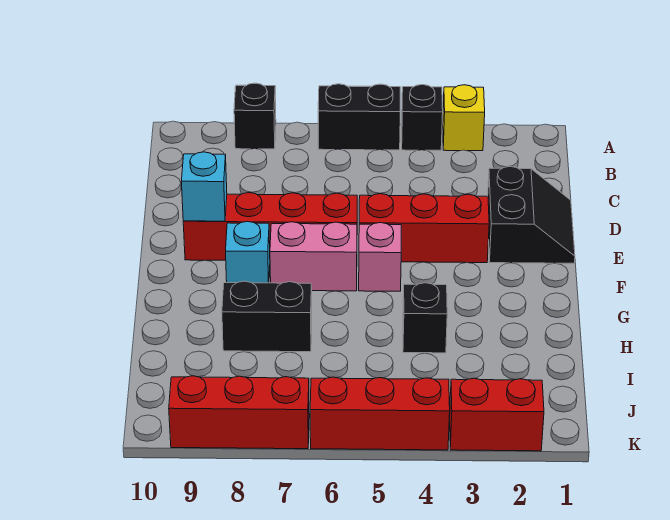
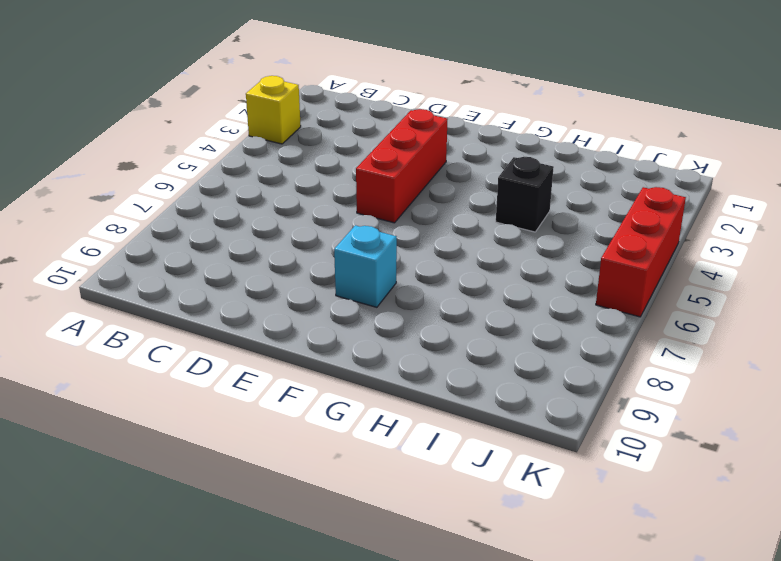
none -> black 1x1 brick [402,85,443,150]
none -> black 1x2 brick [318,84,400,150]
none -> black 1x1 brick [234,83,276,149]

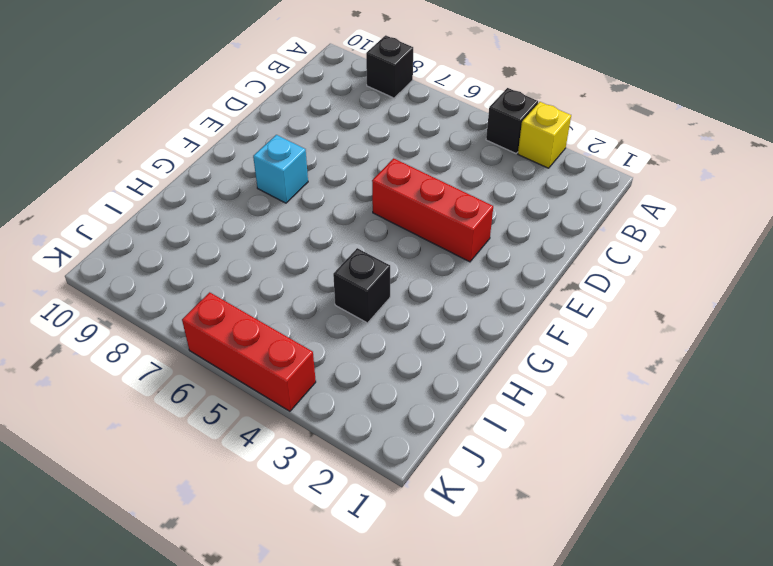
none -> black 1x2 brick [318,84,400,150]
none -> black 2x2 slope [488,166,575,263]
none -> red 1x4 brick [183,193,357,260]

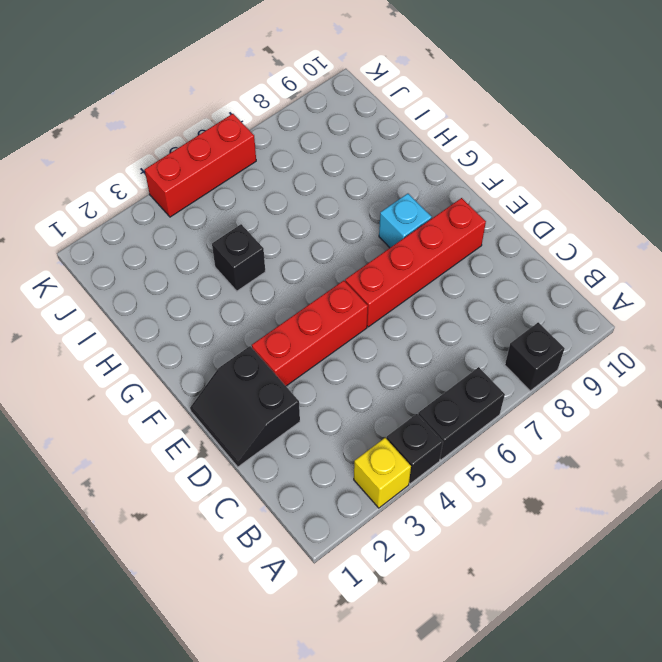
none -> pink 1x1 brick [359,223,401,291]
none -> pink 1x2 brick [270,222,357,291]
none -> black 1x2 brick [222,281,312,352]

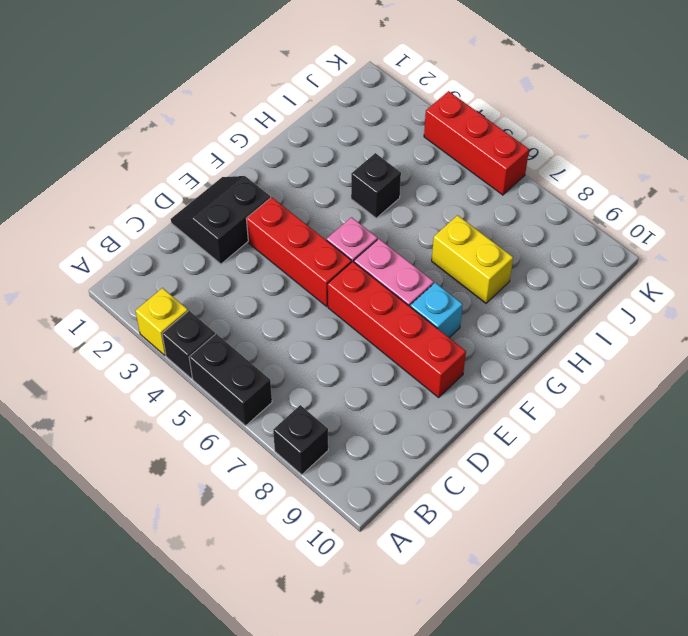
yellow 1x2 brick [432,215,513,303] -> black 1x2 brick [222,281,312,352]
none -> red 1x2 brick [450,378,544,451]
none -> red 1x3 brick [169,376,309,449]
none -> cyan 1x1 brick [181,152,227,221]

